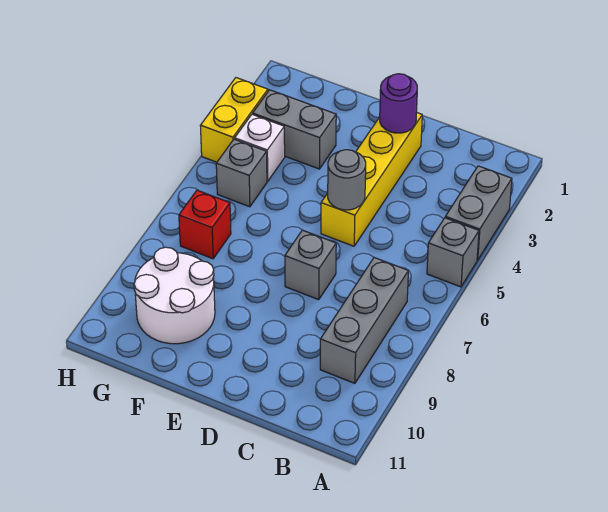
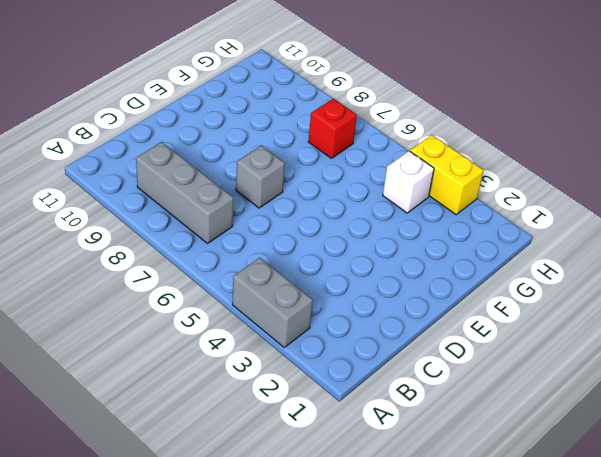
none -> grey 1x1 brick [427,218,479,287]
none -> yellow 1x4 brick [321,113,422,246]
none -> grey 1x2 brick [253,90,336,169]

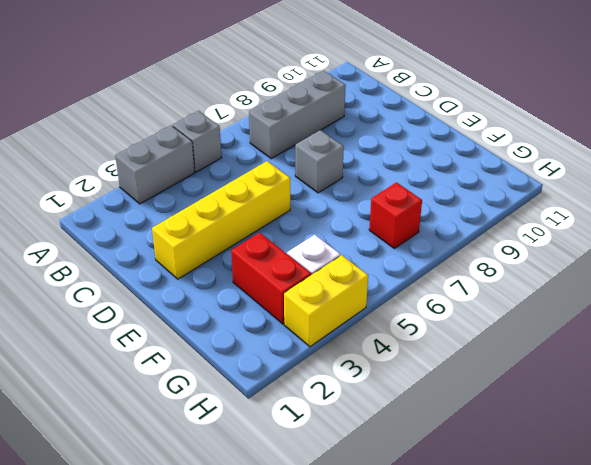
red 1x2 brick [231,233,311,324] -> grey 1x2 brick [253,90,336,169]
none -> white 2x2 round brick [134,247,215,344]
none -> grey 1x1 brick [216,139,267,207]
none -> purple 1x1 round brick [380,74,417,133]

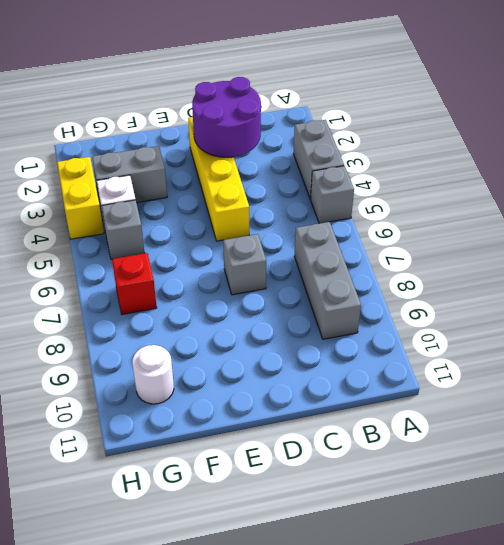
purple 2x2 round brick [192,77,261,157] -> purple 1x1 round brick [380,74,417,133]
white 1x1 round brick [132,345,174,404] -> white 2x2 round brick [134,247,215,344]
none -> grey 1x1 round brick [328,150,366,210]

